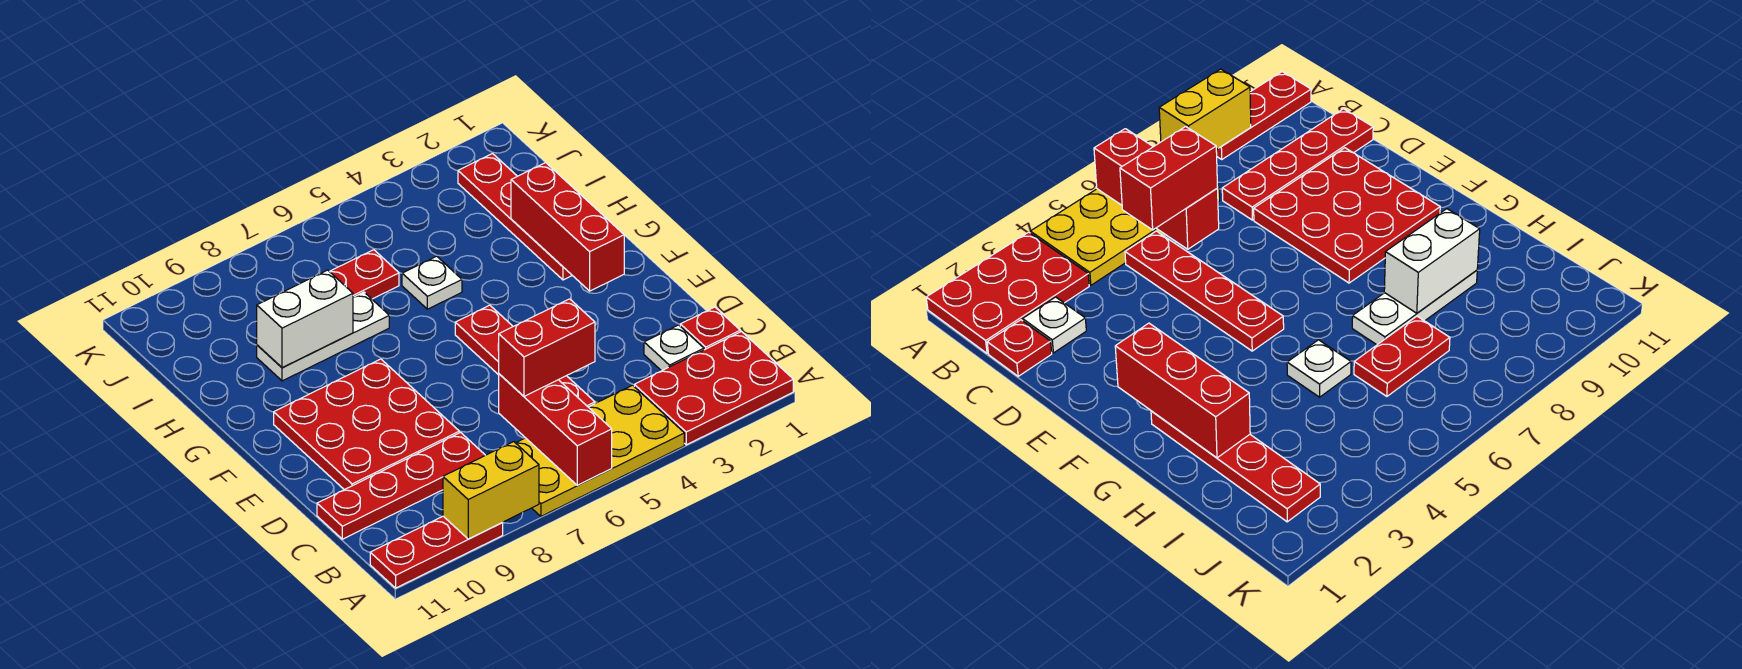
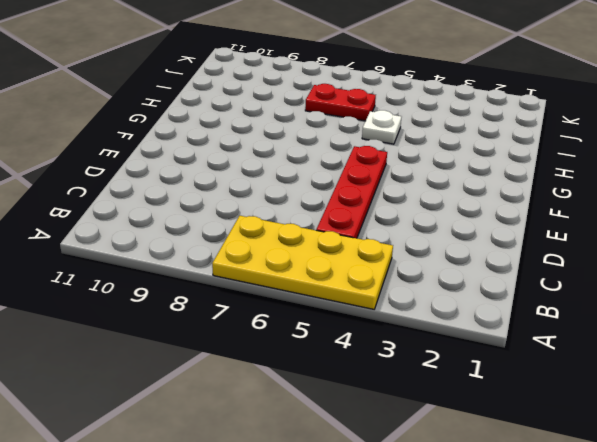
none -> red 2x3 plate [634,332,793,445]
none -> red 1x3 plate [370,516,503,588]
none -> red 1x1 plate [680,307,740,350]

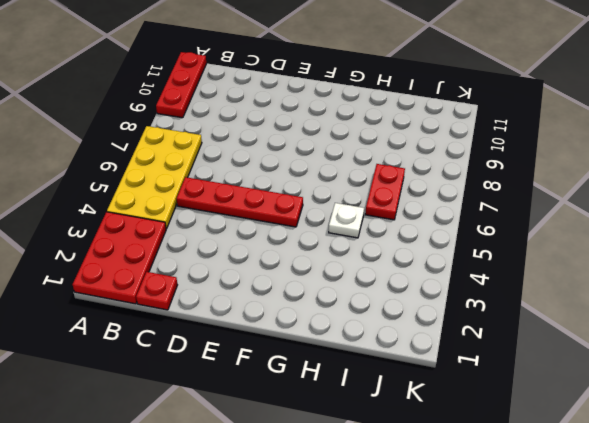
none -> white 1x1 plate [644,325,704,371]
none -> red 1x4 plate [317,433,485,539]
none -> red 3x3 plate [274,359,459,490]

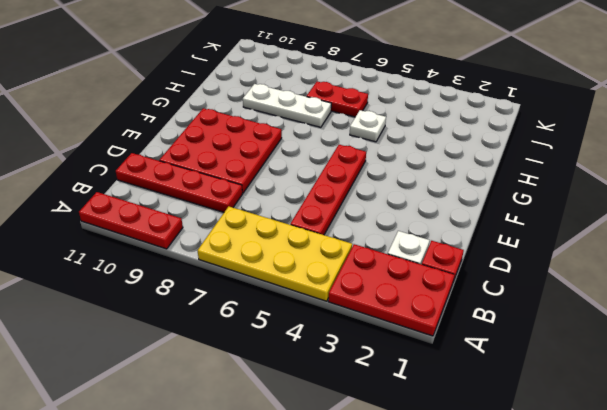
none -> red 1x4 plate [458,154,572,280]
none -> red 1x3 brick [499,374,612,485]
none -> yellow 1x2 brick [443,442,539,539]

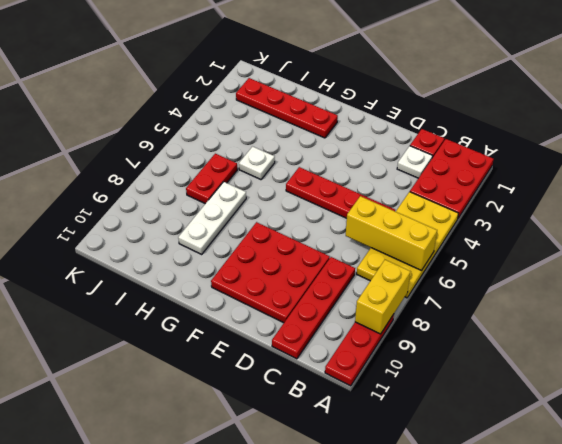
yellow 1x3 brick [346,196,437,271] -> red 1x3 brick [499,374,612,485]
none -> red 1x3 brick [511,163,624,291]
none -> white 1x2 brick [257,270,353,368]
none -> red 1x2 brick [499,299,595,396]

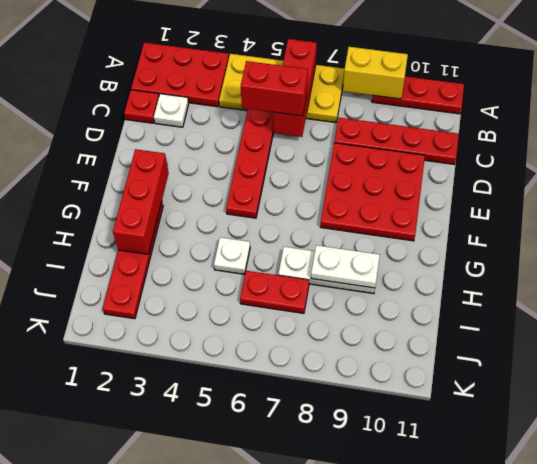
white 1x2 plate [311,245,380,288] -> white 1x2 brick [257,270,353,368]

